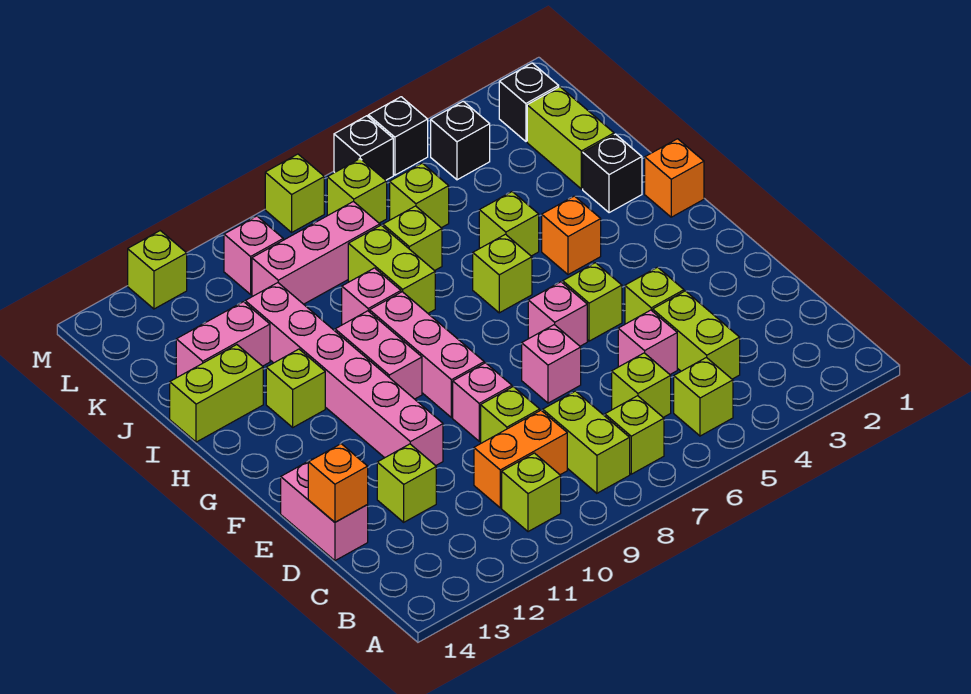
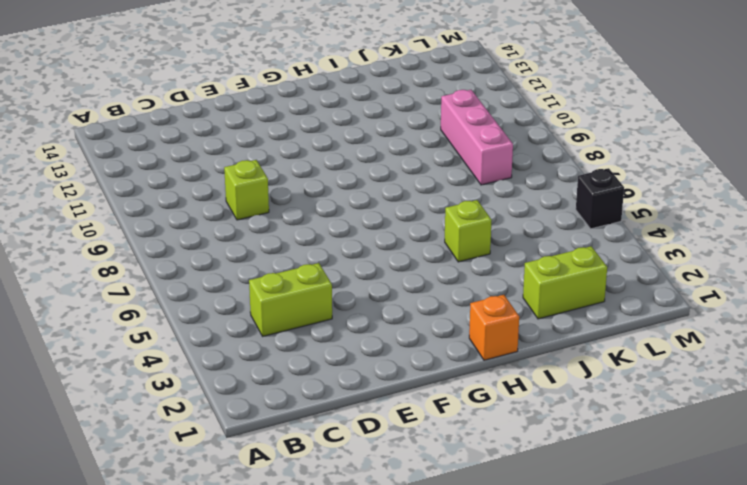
none -> lime 1x1 brick [674,357,733,436]
none -> lime 1x1 brick [605,396,664,474]
none -> lime 1x2 brick [543,391,630,493]
none -> lime 1x1 brick [502,453,561,532]

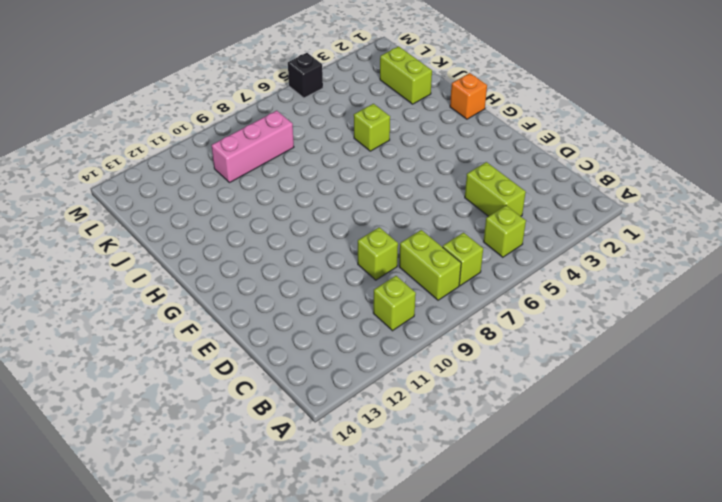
none -> lime 1x1 brick [612,353,671,417]
none -> orange 1x2 brick [474,410,567,508]
none -> pink 1x1 brick [618,310,677,374]
none -> lime 1x1 brick [377,444,436,522]

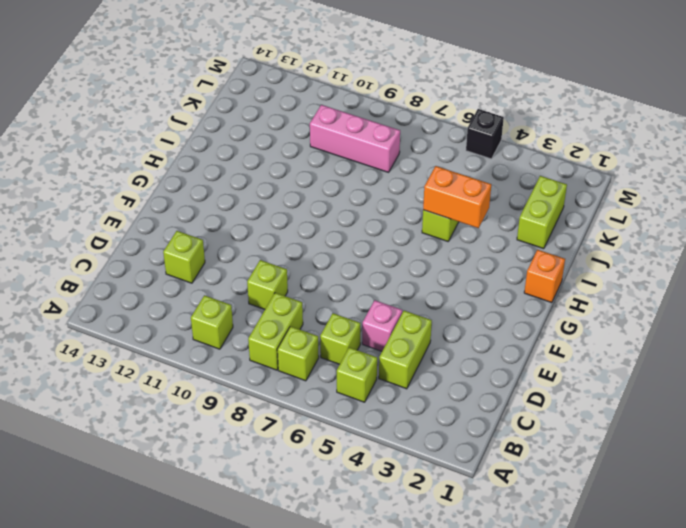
orange 1x2 brick [423,166,491,228] -> orange 1x2 brick moved to [474,410,567,508]
none -> pink 1x2 brick [281,459,368,561]
none -> lime 1x1 brick [625,267,684,324]
none -> pink 1x1 brick [522,325,581,403]
none -> pink 1x1 brick [453,363,512,441]

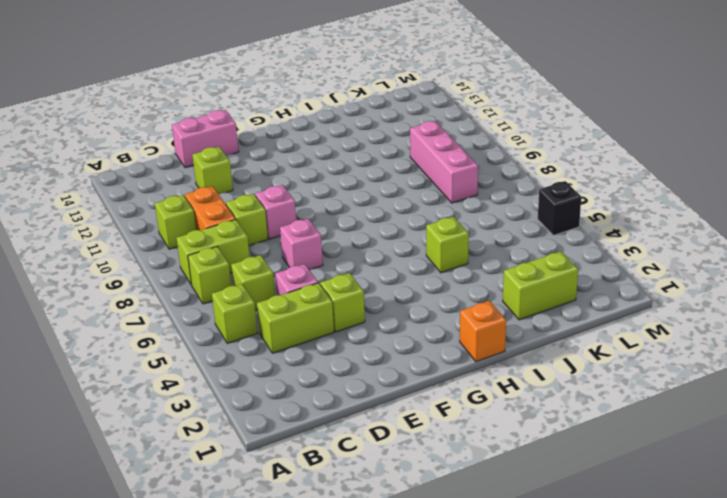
none -> pink 1x6 brick [245,283,443,466]
none -> lime 1x1 brick [563,263,622,341]
none -> pink 1x1 brick [528,282,587,346]
none -> pink 1x3 brick [370,292,484,418]

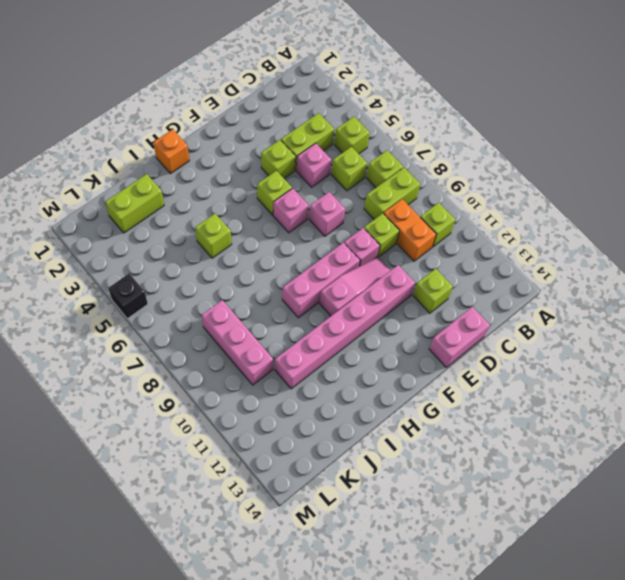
pink 1x3 slope [319,258,391,316] -> pink 1x2 brick [335,311,422,399]
none -> orange 1x1 brick [542,196,601,275]
none -> lime 1x1 brick [473,234,532,313]
none -> lime 1x1 brick [266,349,325,427]
none -> black 1x1 brick [583,134,642,213]

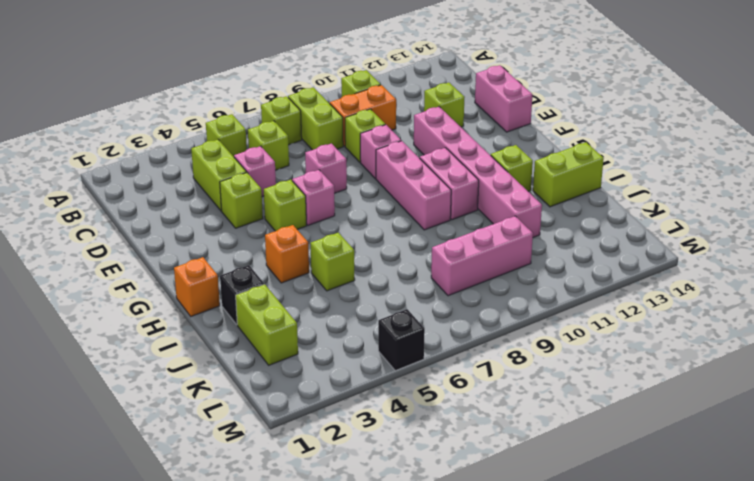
none -> lime 1x1 brick [473,234,532,313]
none -> lime 1x2 brick [348,225,435,313]
none -> pink 1x1 brick [342,268,401,325]
none -> lime 1x1 brick [383,206,442,271]

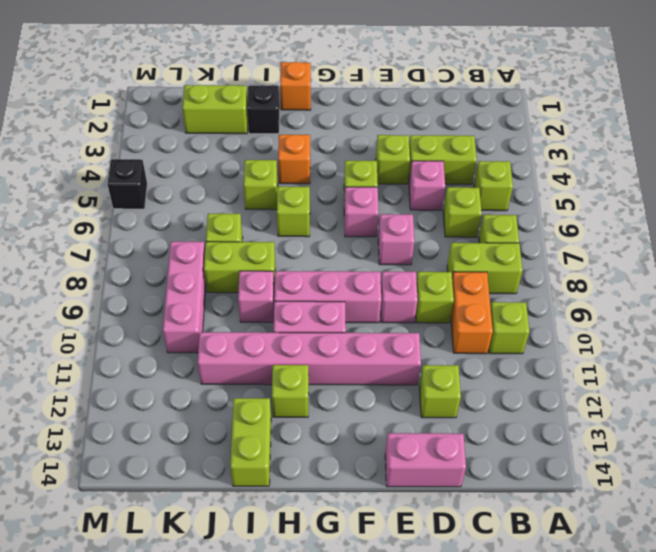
none -> pink 1x2 brick [176,302,270,377]
none -> lime 1x1 brick [390,163,449,228]
none -> black 1x1 brick [499,63,559,141]
none -> black 1x1 brick [431,101,490,180]

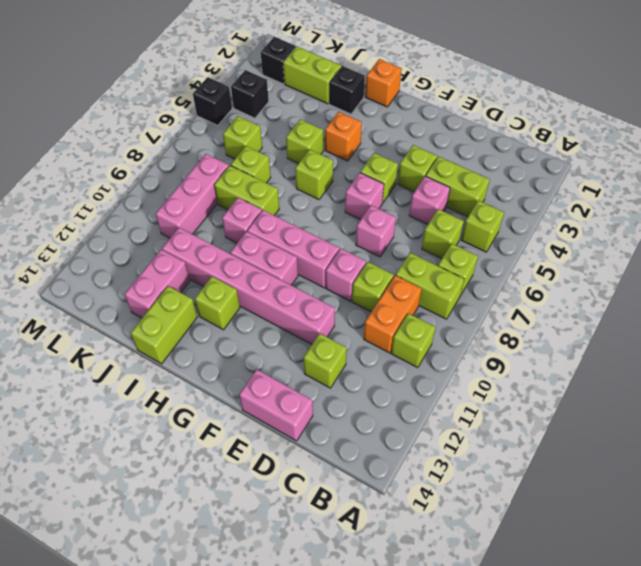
none -> lime 1x1 brick [327,159,387,223]
none -> pink 1x1 brick [224,216,283,294]
none -> black 1x1 brick [334,116,393,180]
none -> lime 1x1 brick [265,154,324,232]

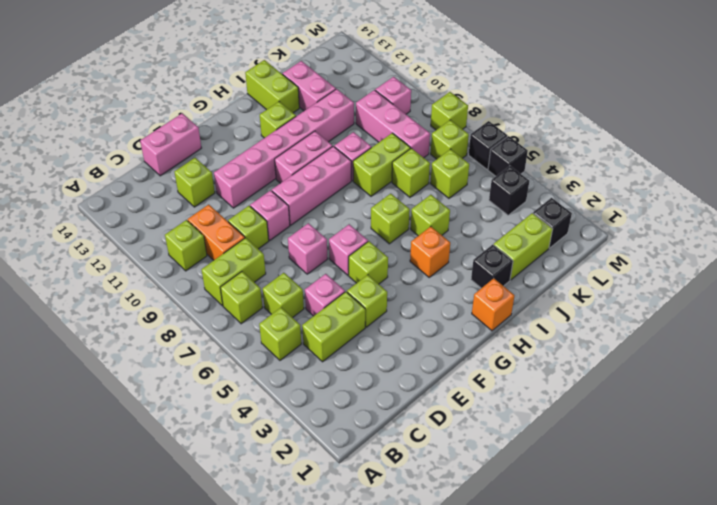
none -> lime 1x1 brick [128,231,187,309]
none -> orange 1x1 brick [308,444,368,522]

